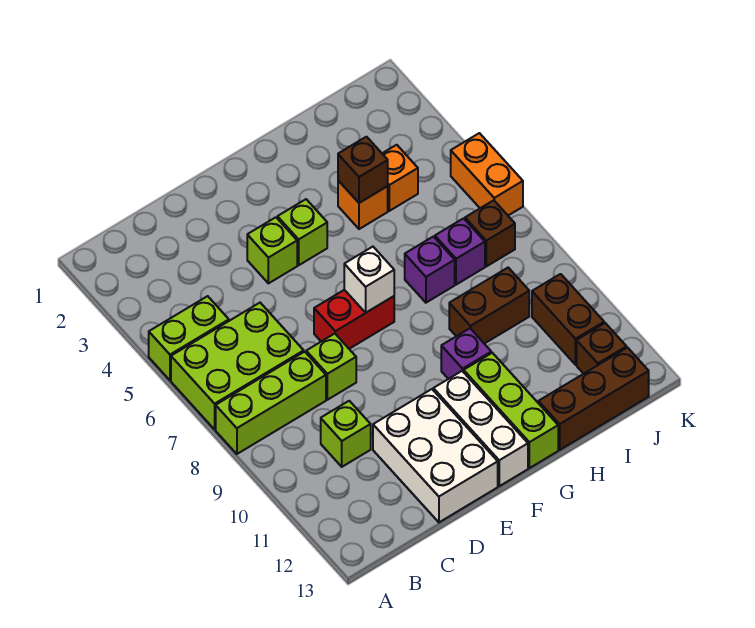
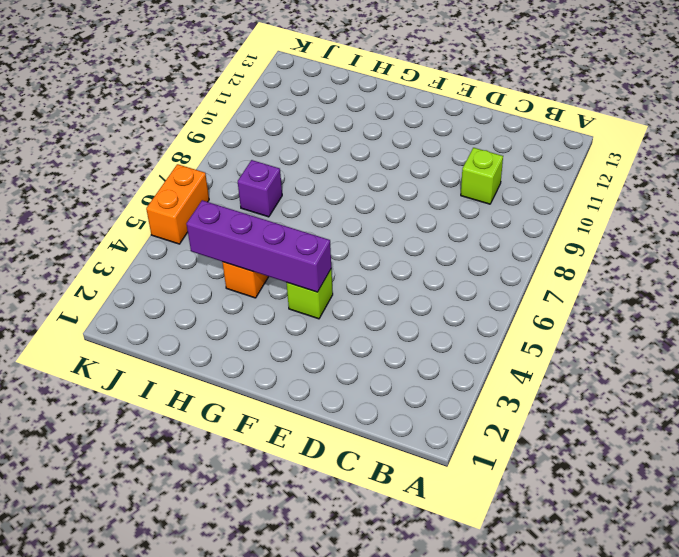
purple 1x4 brick [187,200,331,292] -> brown 1x1 brick [338,137,388,203]
none -> lime 1x2 brick [149,296,229,380]
none -> lime 2x3 brick [171,303,304,429]
none -> lime 1x3 brick [216,352,326,454]

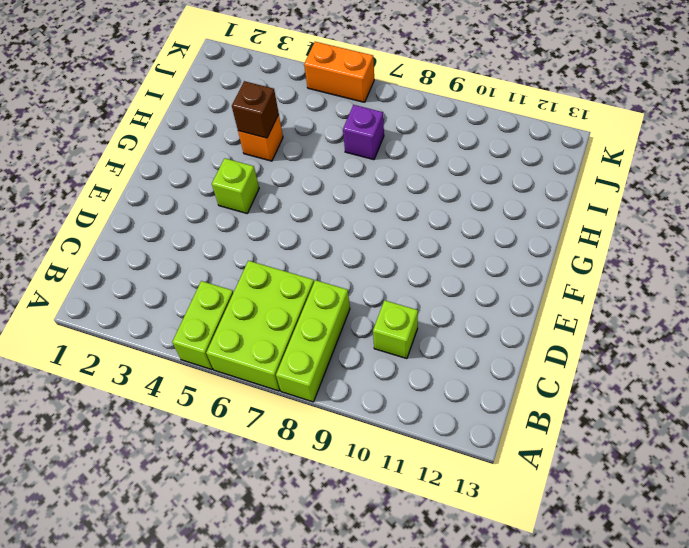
none -> lime 1x1 brick [306,334,356,400]
none -> white 2x3 brick [373,389,498,522]
none -> lime 1x1 brick [247,217,297,283]

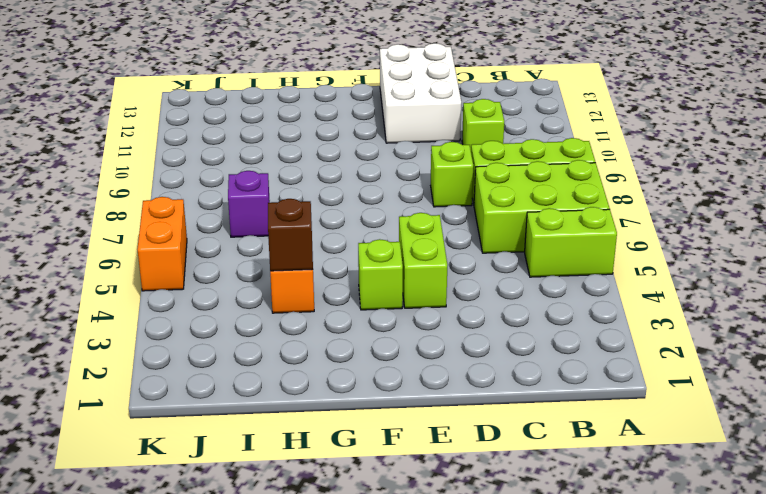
lime 1x2 brick [399,213,447,308] -> lime 1x1 brick [247,217,297,283]
none -> red 1x2 brick [314,290,394,349]
none -> white 1x3 brick [433,371,528,486]
none -> purple 1x1 brick [441,328,491,379]

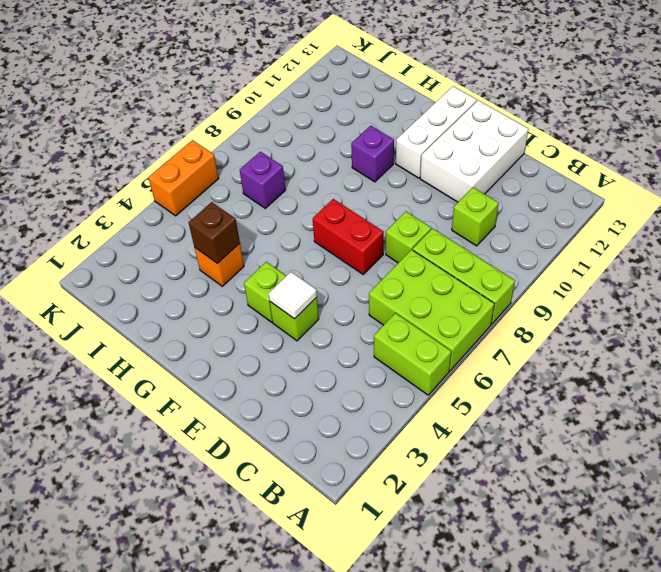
white 1x1 tile [269,272,317,319] -> none
none -> lime 1x3 brick [464,353,558,468]
none -> purple 1x1 brick [405,237,455,303]
none -> brown 1x2 brick [449,268,529,344]

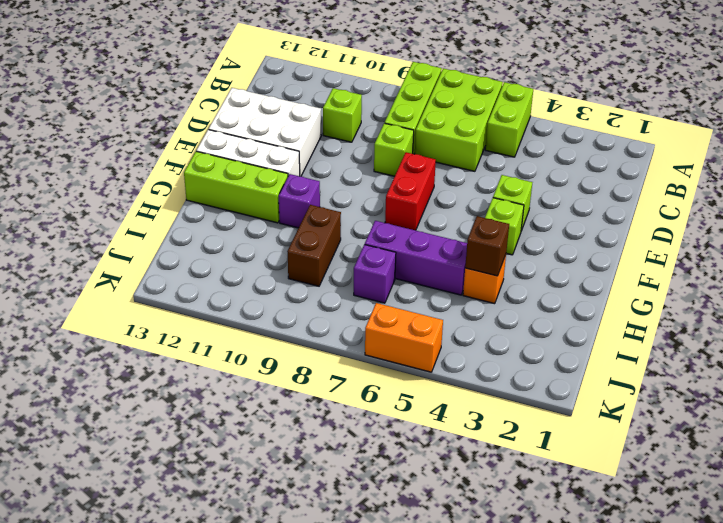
purple 1x3 brick [365,221,467,295] -> purple 1x1 brick [405,237,455,303]
none -> brown 1x3 brick [538,348,649,450]
none -> orange 1x1 brick [382,145,418,211]
none -> brown 1x1 brick [465,200,515,266]

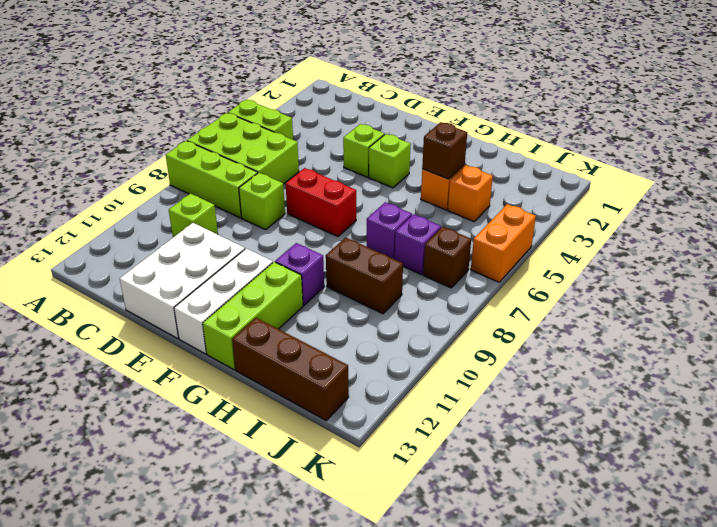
none -> brown 1x2 brick [532,274,604,365]
none -> brown 1x1 brick [577,323,627,374]
none -> white 1x1 brick [344,247,394,313]

